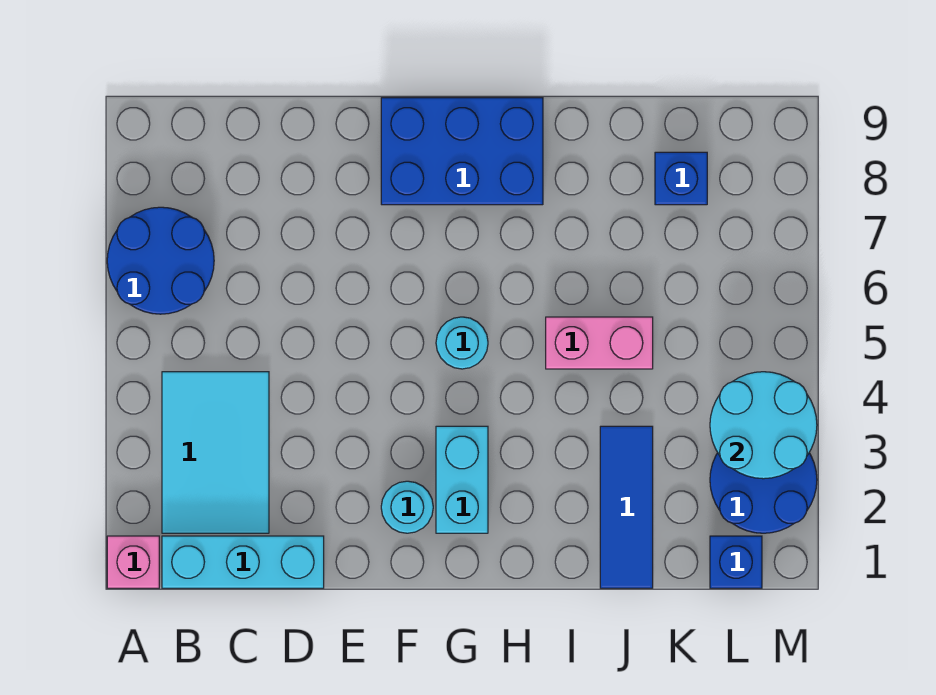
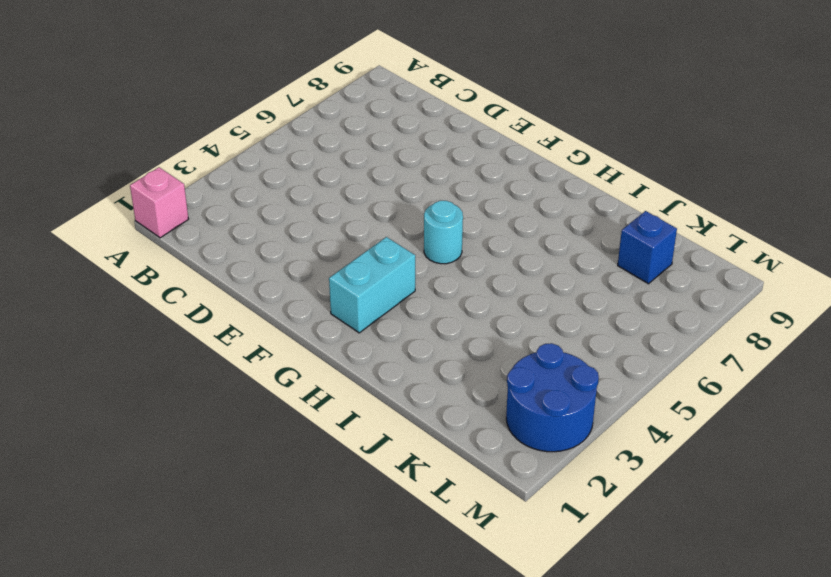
none -> blue 2x2 round brick [107,207,214,314]
none -> cyan 1x3 brick [162,536,324,588]
none -> cyan 2x3 tile [162,372,269,533]

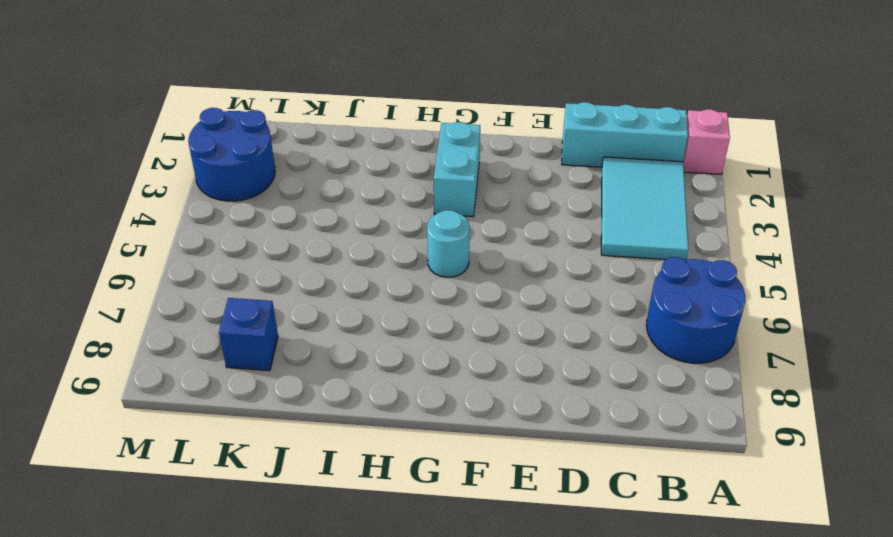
none -> cyan 1x1 round brick [381,481,433,533]
none -> blue 2x3 brick [381,98,543,205]
none -> pink 1x2 brick [546,317,653,369]

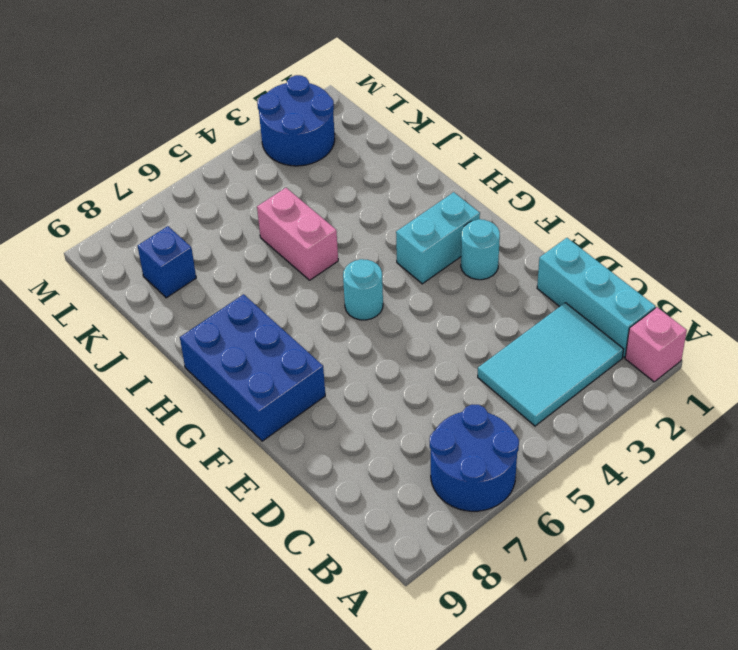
none -> blue 1x3 tile [600,426,653,588]
none -> blue 1x1 brick [710,536,762,588]
none -> cyan 2x2 round brick [710,372,817,479]

